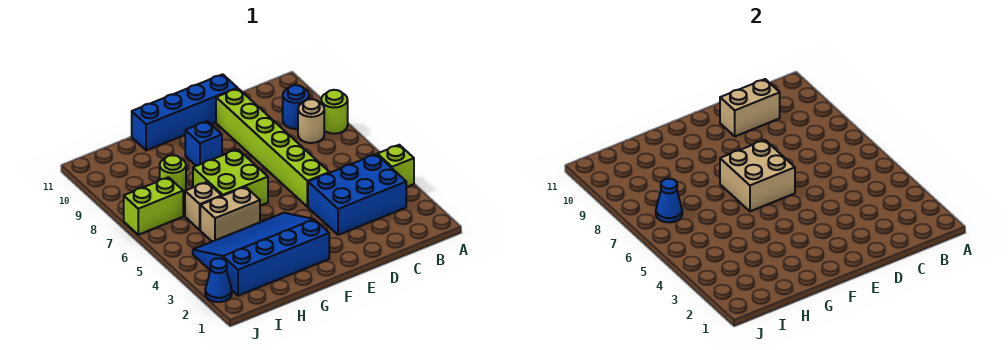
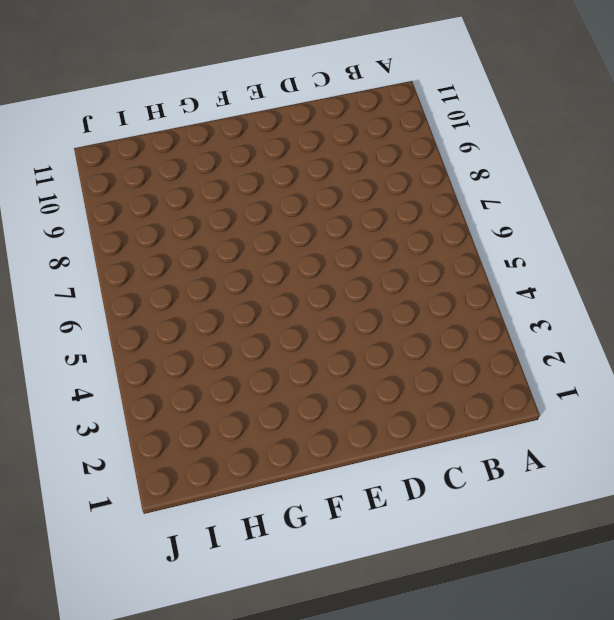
none -> lime 1x1 brick [377,145,414,187]
none -> lime 1x1 round brick [321,90,348,134]
none -> blue 2x3 brick [308,154,406,235]

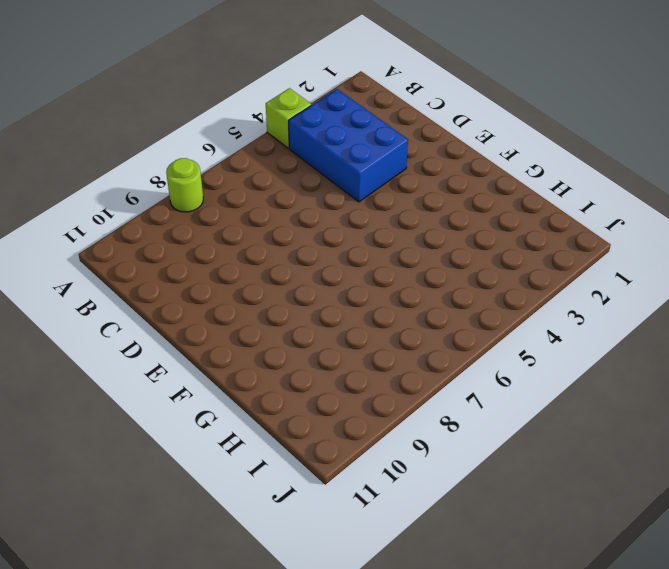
none -> tan 1x1 round brick [298,99,324,143]
none -> blue 1x1 round brick [283,85,309,129]
none -> lime 1x6 brick [216,88,329,207]

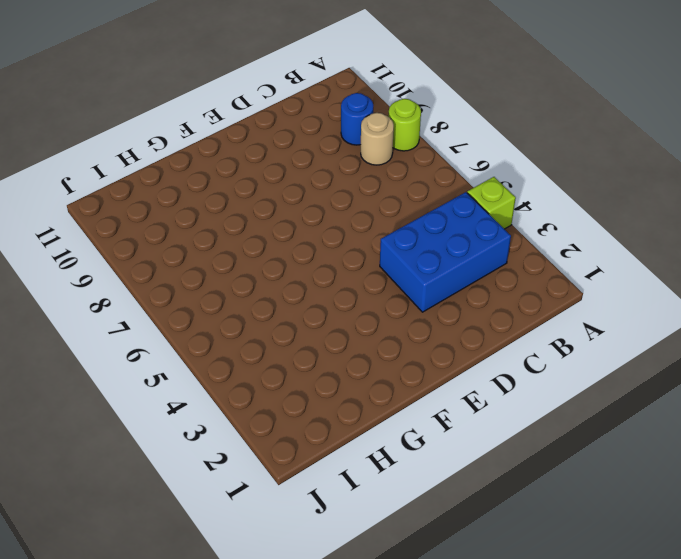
none -> lime 1x6 brick [216,88,329,207]
none -> blue 1x4 brick [132,74,237,150]
none -> blue 3x4 slope [193,213,329,296]

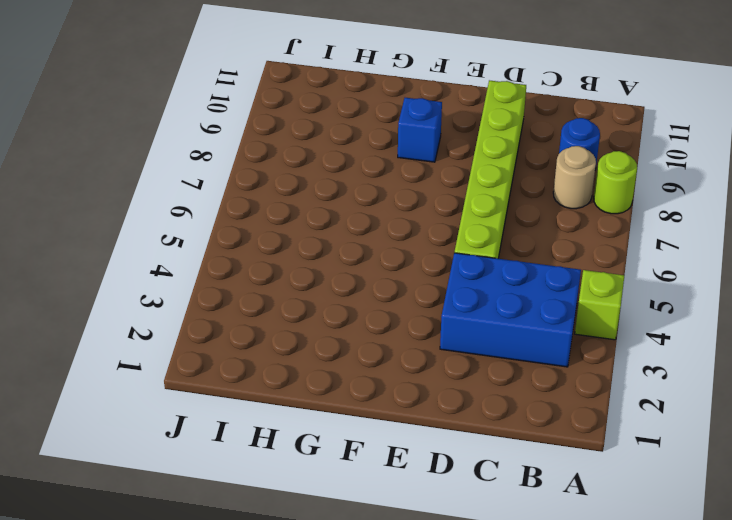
none -> blue 1x4 brick [132,74,237,150]
none -> blue 3x4 slope [193,213,329,296]
none -> lime 2x2 brick [193,149,268,206]

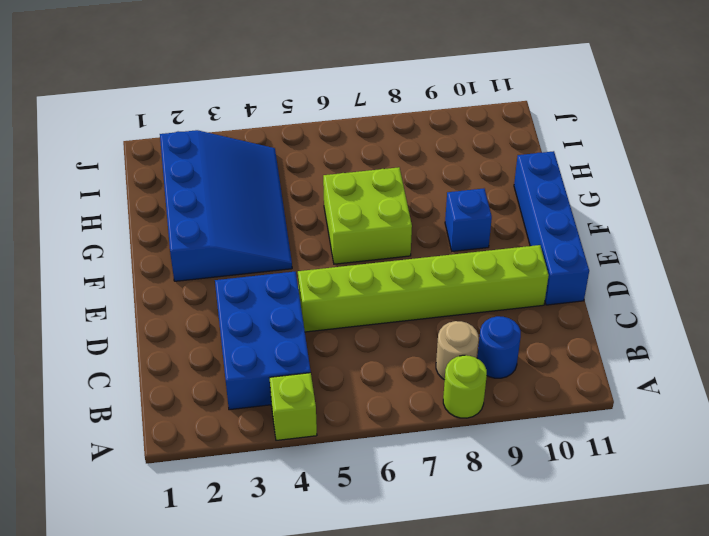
none -> tan 1x2 brick [200,187,260,242]
none -> tan 1x1 brick [185,182,222,230]
none -> lime 1x1 round brick [160,155,186,196]

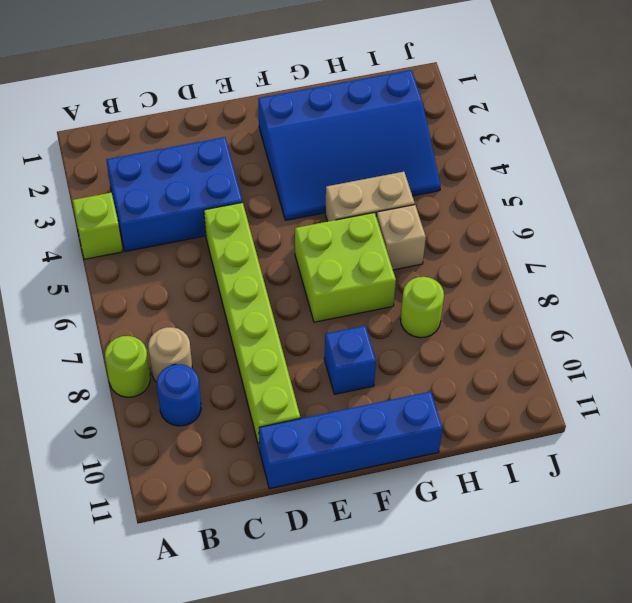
none -> lime 1x2 brick [124,177,183,235]
none -> blue 1x1 cone [205,258,232,302]
none -> tan 1x2 brick [720,79,780,136]

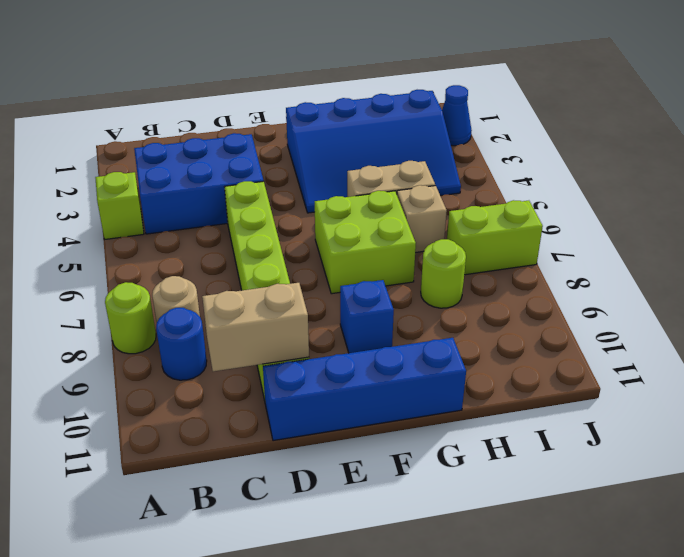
none -> tan 2x2 brick [720,140,795,211]
none -> blue 1x1 cone [656,179,682,222]

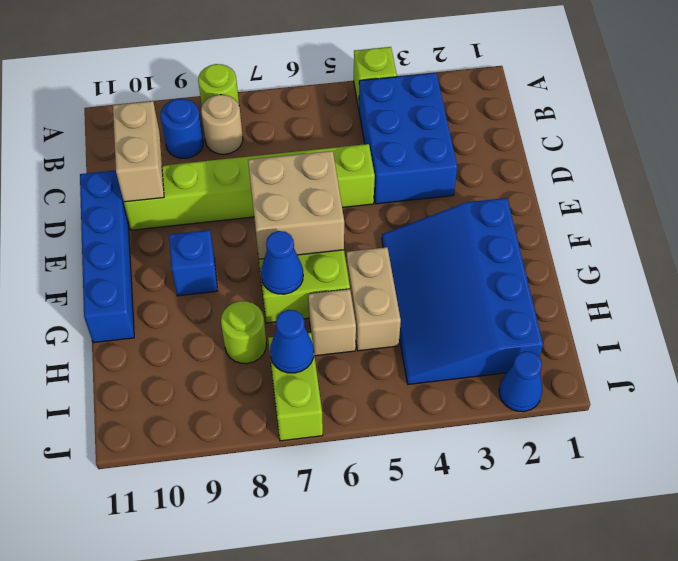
blue 1x1 cone [261,231,303,294] -> none

